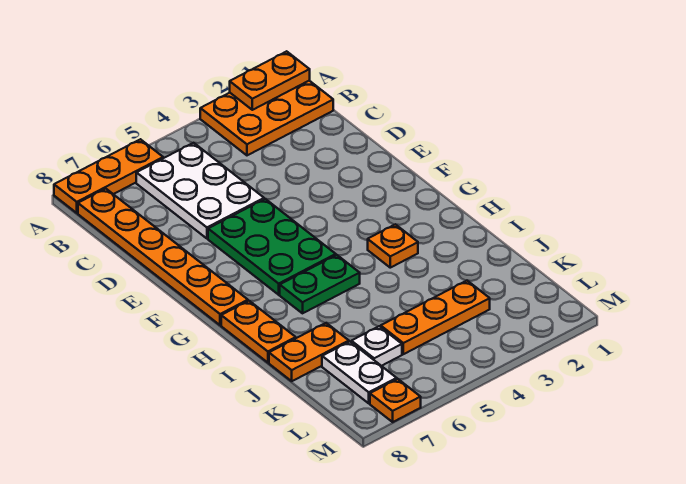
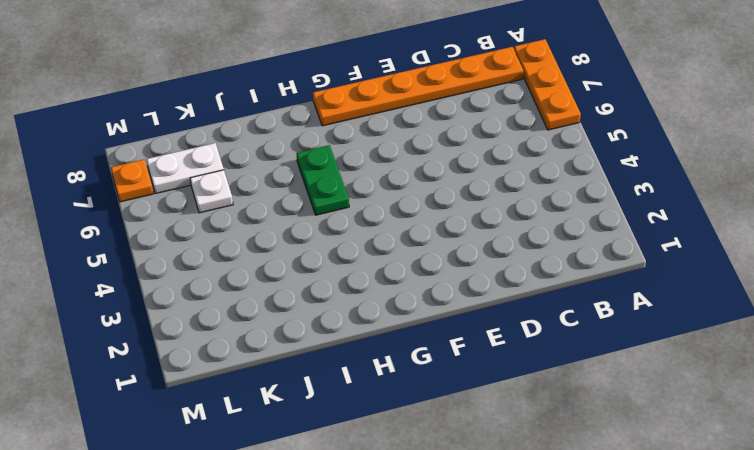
none -> orange 2x3 plate [200,81,333,155]
none -> white 2x3 plate [136,143,264,239]
none -> green 2x3 plate [208,199,336,295]

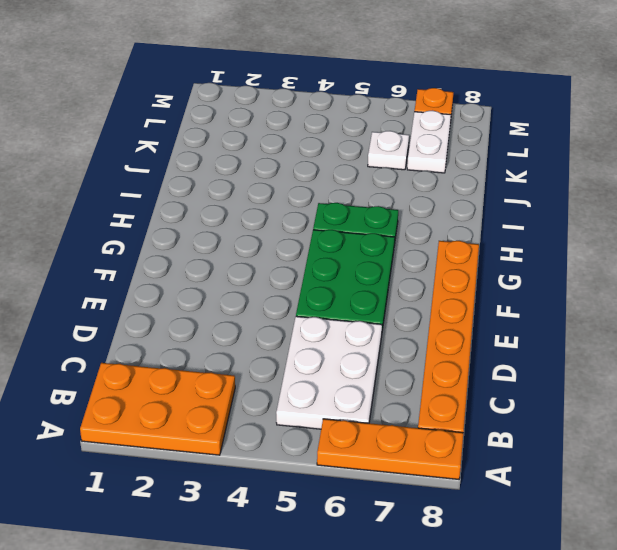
none -> orange 1x1 plate [368,224,418,268]
none -> orange 1x2 plate [221,301,296,363]
none -> orange 1x2 plate [269,323,349,381]

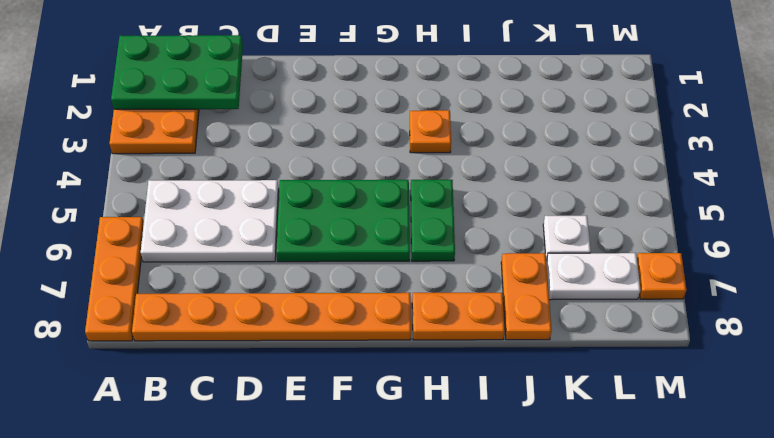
green 2x3 plate [111,35,243,109] -> orange 1x2 plate [230,51,310,110]
none -> orange 1x3 plate [381,281,490,354]

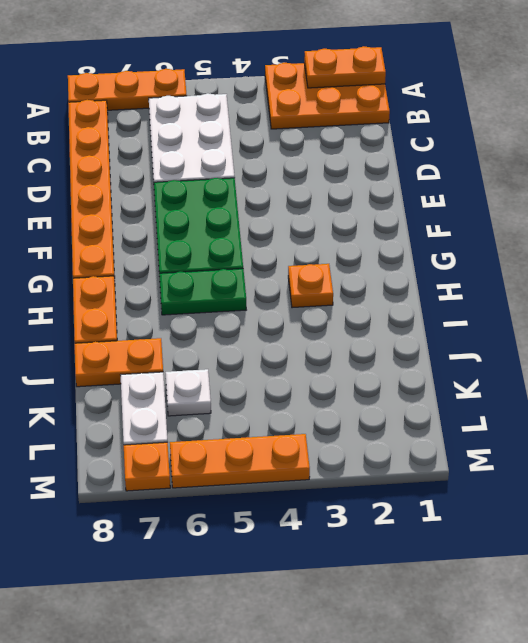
orange 1x3 plate [170,434,310,488] -> orange 1x3 plate moved to [381,281,490,354]

